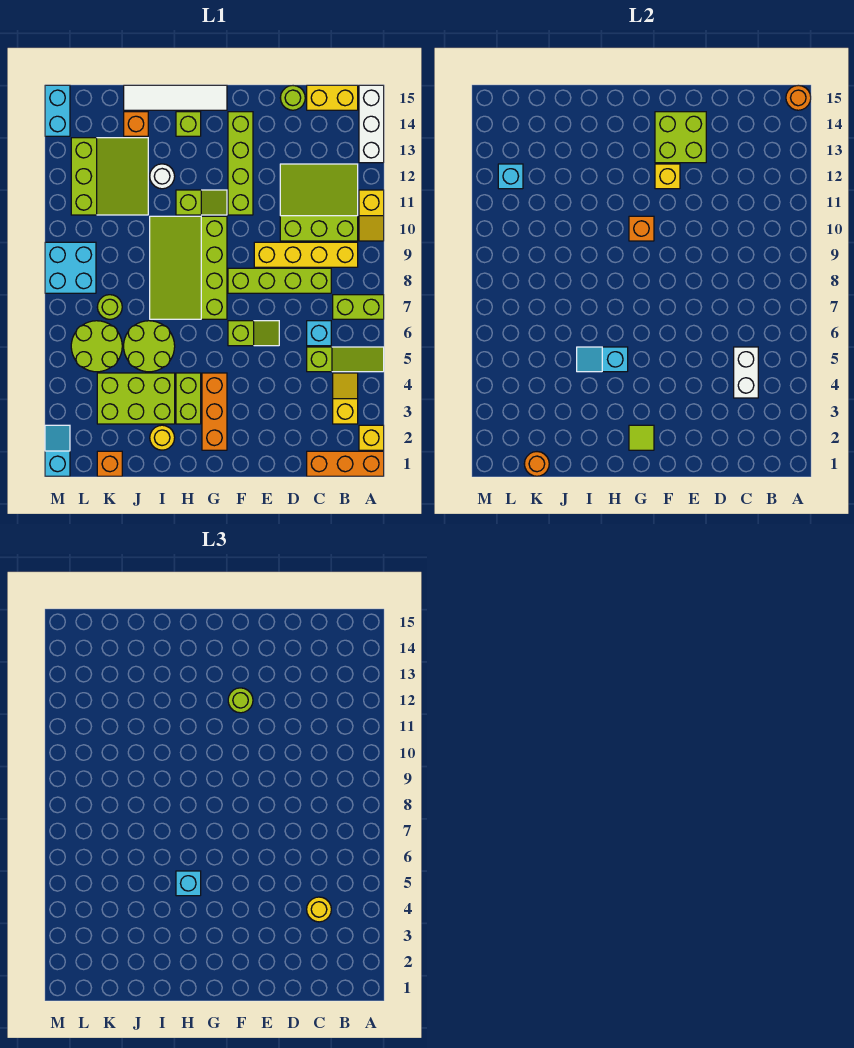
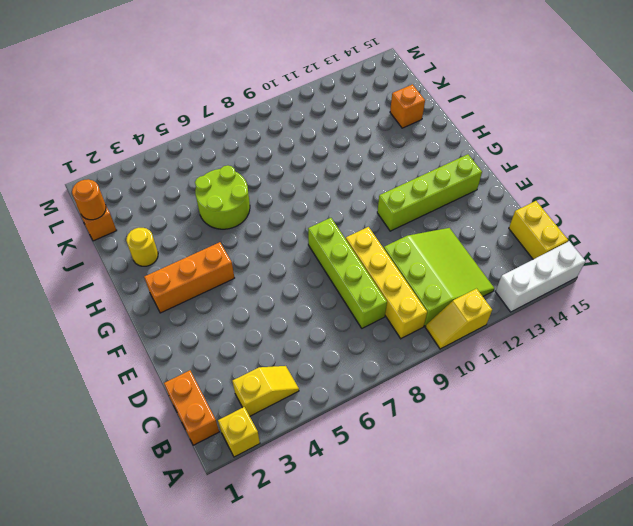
orange 1x2 brick [164,370,219,445] -> orange 1x3 brick [307,451,384,476]
none -> lime 1x3 slope [307,347,384,372]
none -> lime 1x2 brick [333,295,384,319]
none -> cyan 1x1 brick [307,321,331,346]
none -> lime 1x1 round brick [280,86,305,110]

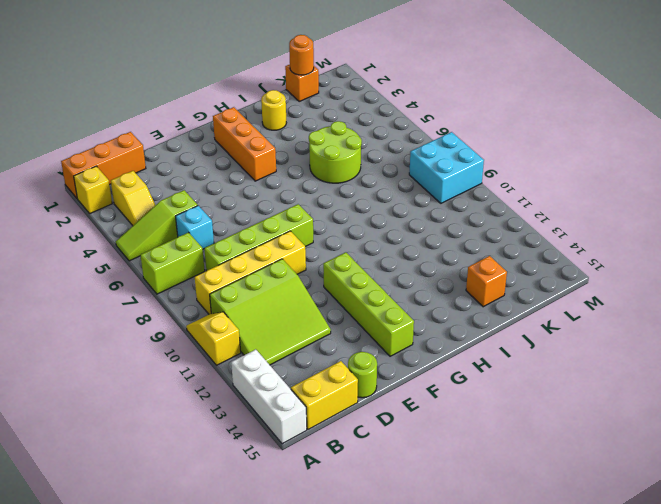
none -> lime 1x2 slope [228,321,279,346]
none -> lime 3x4 slope [150,216,227,319]
none -> lime 1x2 slope [176,190,227,215]
none -> white 1x4 tile [124,85,227,110]

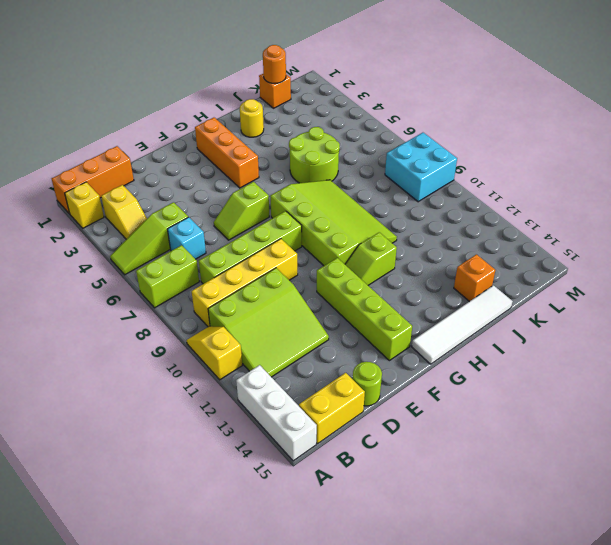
none -> lime 1x2 brick [176,373,201,424]
none -> lime 1x1 brick [176,112,201,136]
none -> lime 2x3 brick [97,373,175,424]
none -> white 1x1 round brick [150,164,175,189]

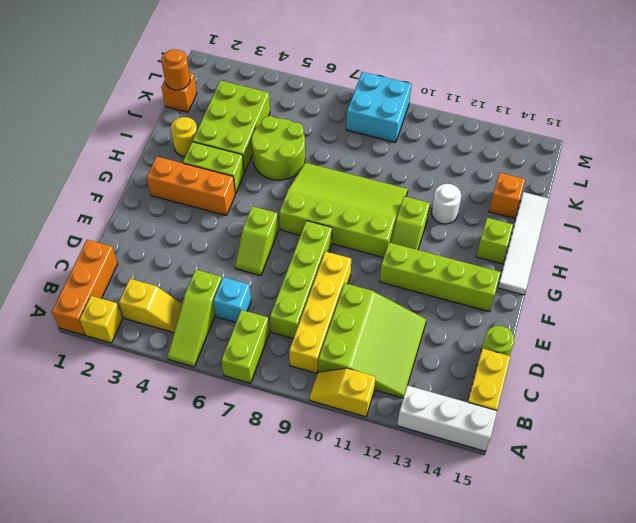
none -> lime 3x3 slope [71,138,148,215]
none -> lime 2x2 round brick [71,321,122,372]
none -> lime 1x1 round brick [97,295,122,319]
none -> cyan 1x2 slope [45,425,70,476]

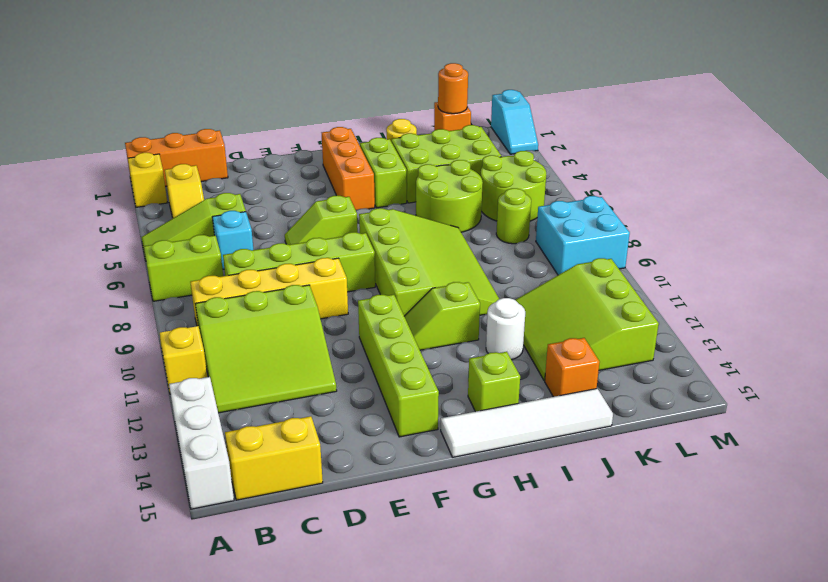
none -> lime 1x1 round brick [280,86,305,110]
none -> cyan 1x2 brick [45,85,70,136]
none -> orange 1x1 round brick [786,85,811,110]
none -> white 1x2 brick [734,347,758,398]

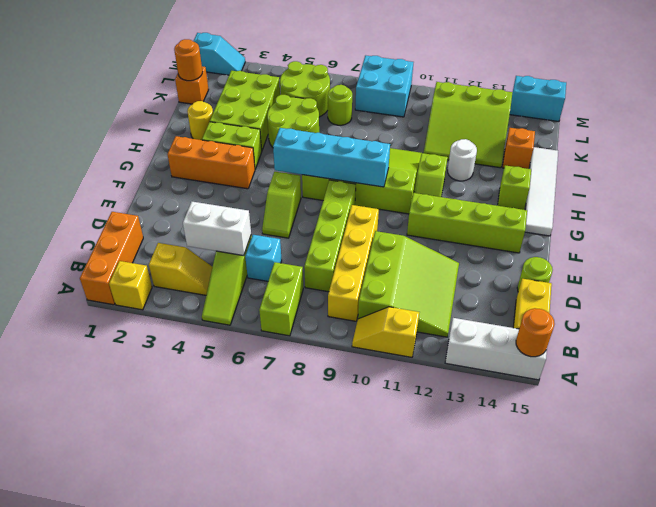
cyan 1x4 brick [273,128,390,187] -> none
none -> lime 2x2 brick [655,112,706,163]
none -> yellow 1x1 brick [655,164,680,189]
none -> lime 1x1 tile [629,425,654,450]
none -> orange 1x1 brick [629,216,654,241]

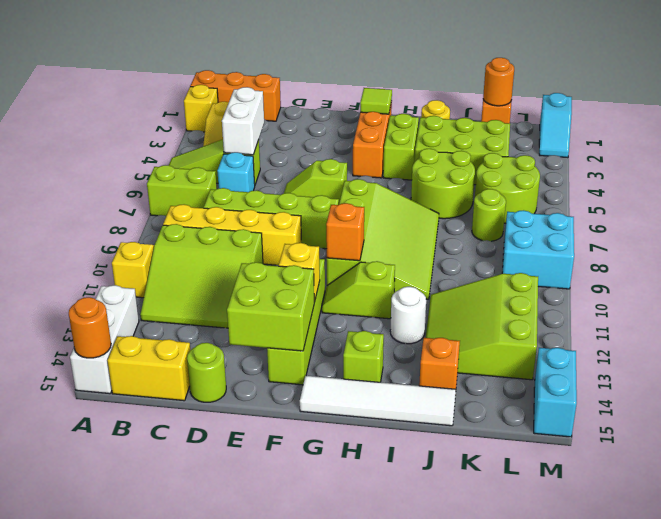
none -> cyan 1x2 slope [577,347,628,372]
none -> cyan 1x1 brick [498,164,523,189]
none -> yellow 1x1 round brick [307,897,331,922]
none -> lime 1x1 round brick [228,688,253,713]

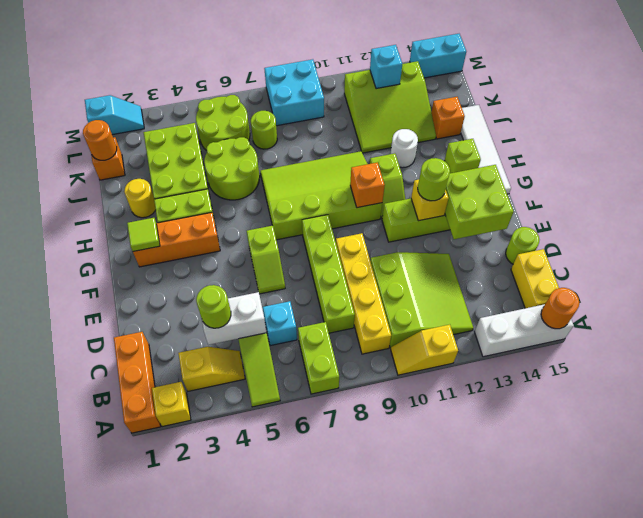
lime 1x1 round brick [196,285,231,328] -> yellow 1x1 round brick [307,897,331,922]
none -> cyan 1x2 slope [577,347,628,372]
none -> cyan 1x1 brick [176,871,201,896]

